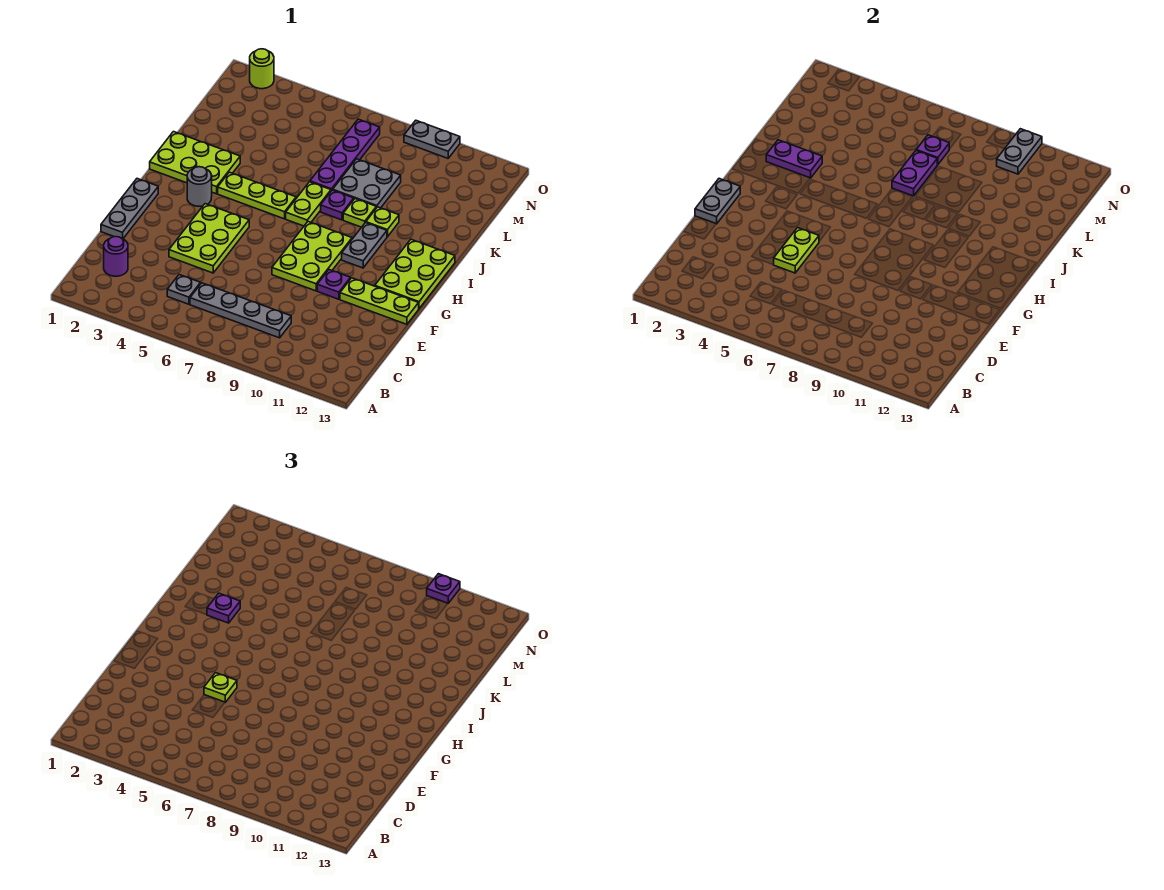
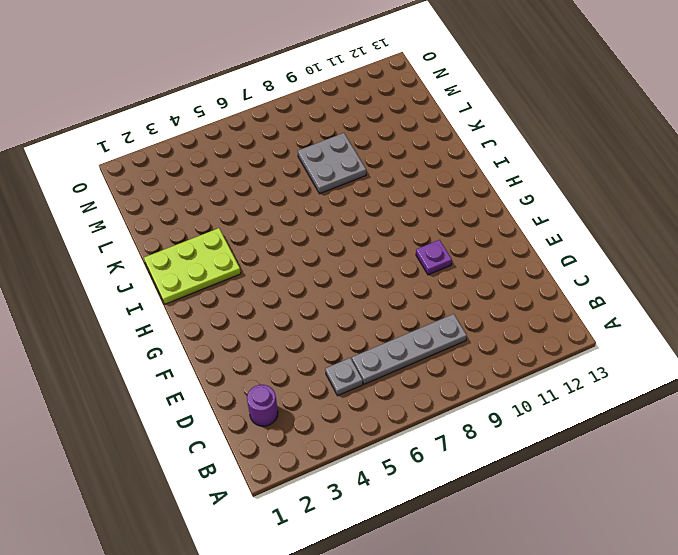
none -> grey 1x3 plate [101,179,158,239]
none -> lime 2x3 plate [169,204,249,273]
none -> lime 2x3 plate [272,222,352,291]
none -> lime 1x3 plate [340,278,419,324]

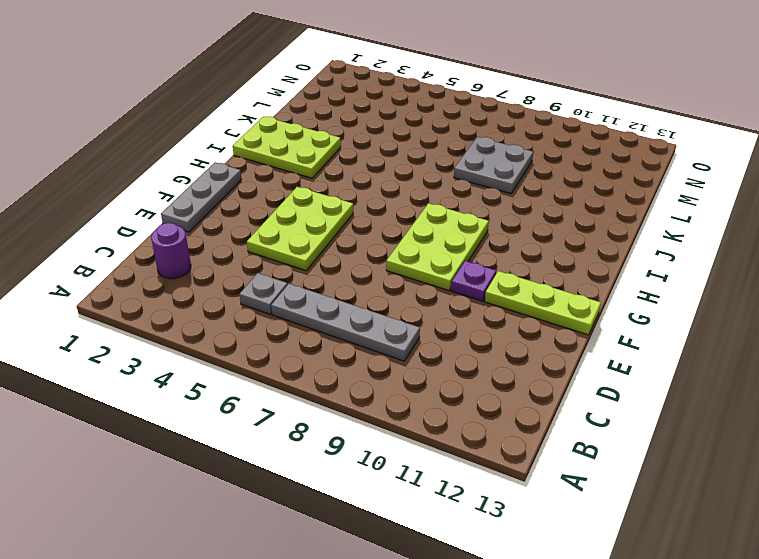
none -> lime 2x3 plate [375,239,455,309]
none -> grey 1x1 round brick [187,167,212,206]
none -> grey 1x2 plate [342,223,387,268]
none -> lime 1x3 plate [218,172,296,219]

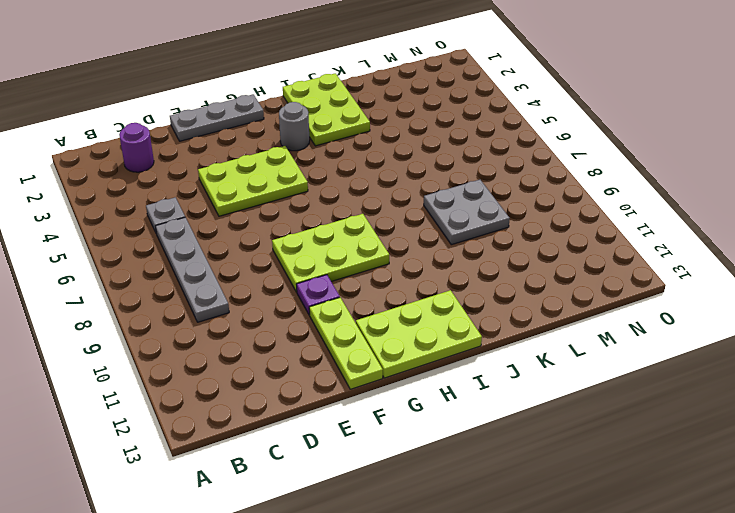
none -> grey 1x2 plate [342,223,387,268]
none -> lime 1x3 plate [218,172,296,219]
none -> lime 1x2 plate [286,182,331,226]
none -> purple 1x1 plate [321,190,354,220]

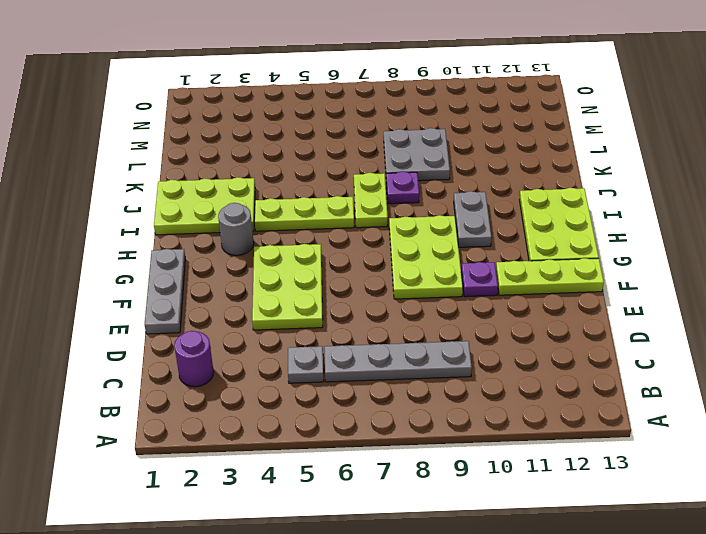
none -> lime 1x1 plate [343,199,376,227]
none -> lime 1x1 plate [366,207,399,237]
none -> purple 1x4 plate [310,119,380,191]
none -> lime 1x1 round brick [250,49,274,89]

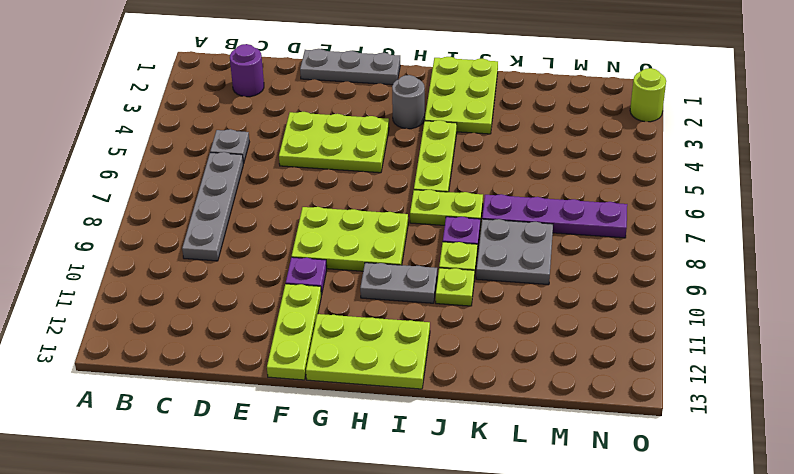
none -> grey 1x2 plate [404,120,460,158]
none -> lime 1x2 plate [774,228,819,273]
none -> grey 1x2 plate [695,179,740,224]
none -> purple 1x2 plate [766,140,822,178]

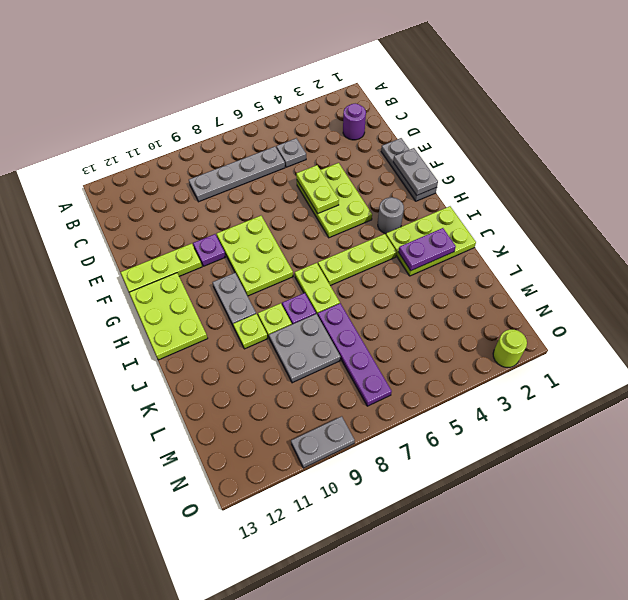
none -> purple 1x2 plate [892,151,937,196]
none -> purple 1x1 plate [916,135,949,165]
none -> grey 1x2 plate [997,129,1042,174]
none -> lime 1x1 plate [204,673,237,702]

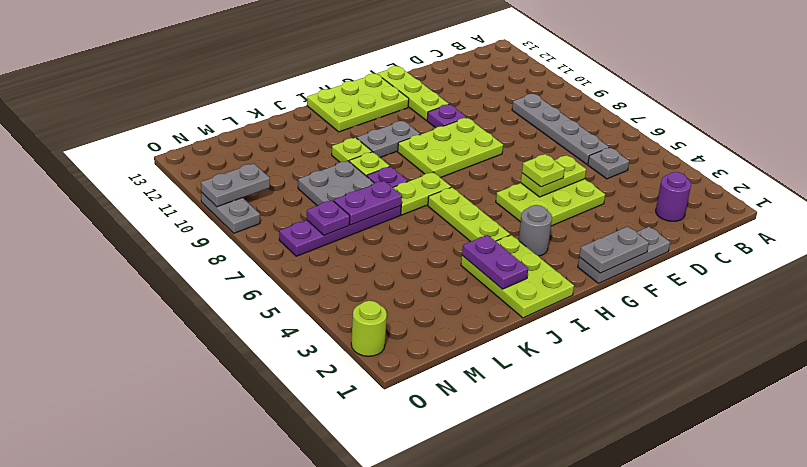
none -> purple 1x1 plate [207,593,240,623]
none -> purple 1x1 plate [427,574,460,603]

